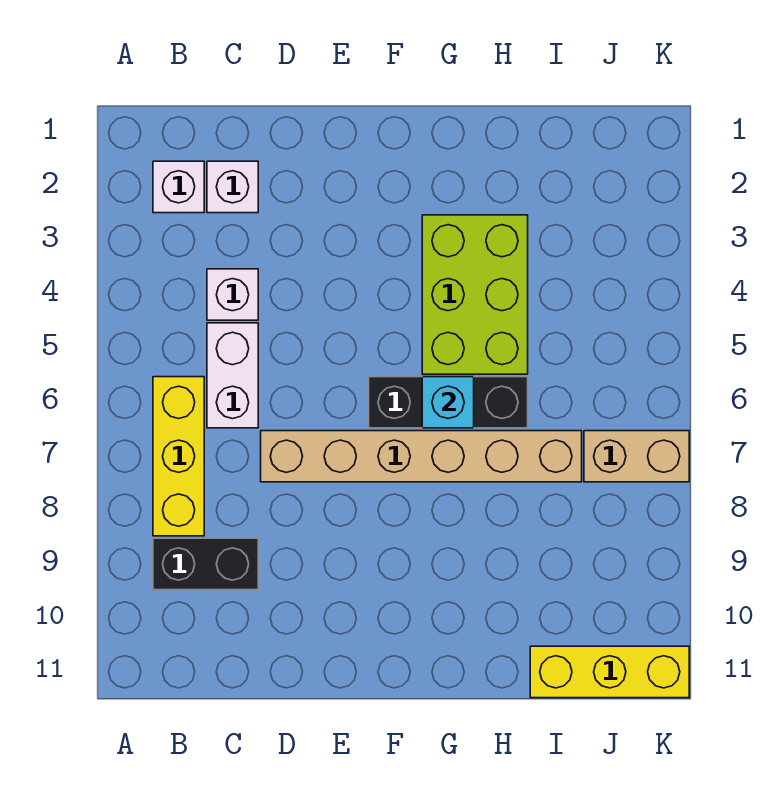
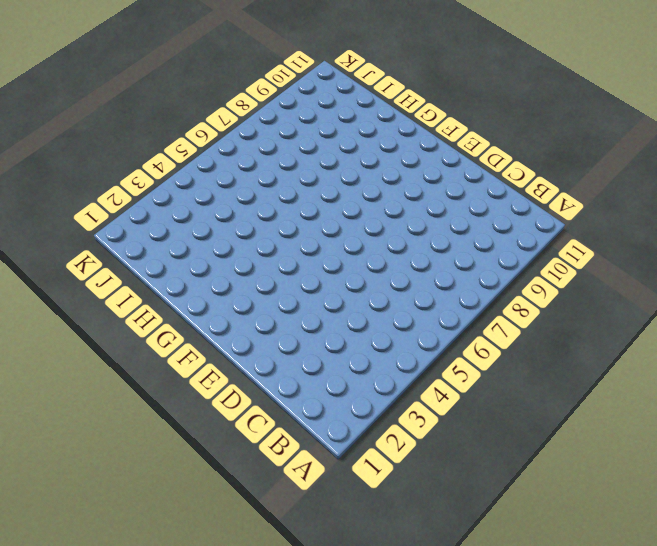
none -> white 1x1 brick [153,161,204,213]
none -> yellow 1x3 brick [153,377,204,536]
none -> black 1x2 brick [153,538,258,590]

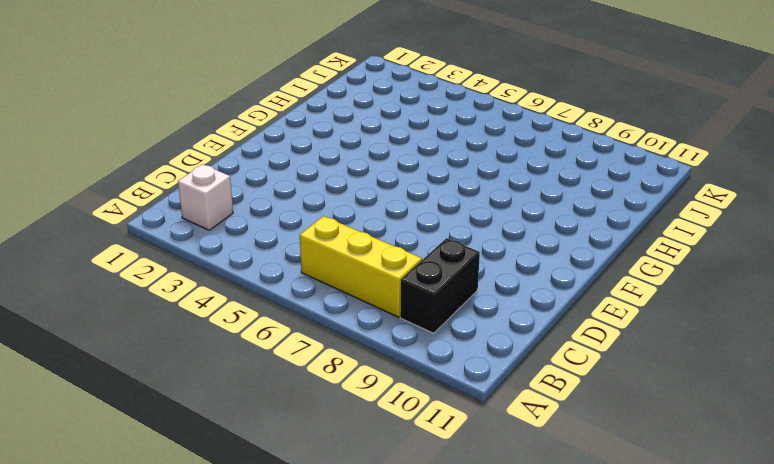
none -> white 1x1 brick [207,161,258,213]
none -> white 1x1 brick [207,269,258,320]
none -> white 1x2 brick [207,323,258,428]

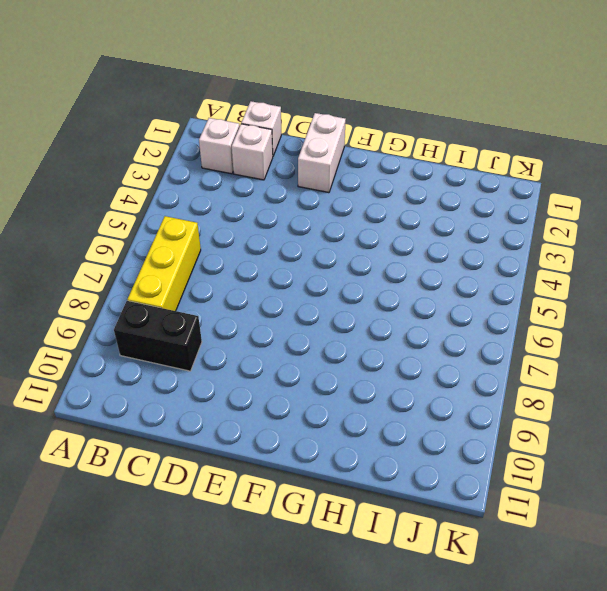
white 1x1 brick [241,101,281,156] -> white 1x1 brick moved to [207,269,258,320]
white 1x2 brick [298,113,346,193] -> white 1x2 brick moved to [207,323,258,428]
none -> tan 1x6 brick [261,431,582,482]
none -> black 1x3 brick [369,377,528,428]
none -> lime 2x3 brick [422,215,528,374]

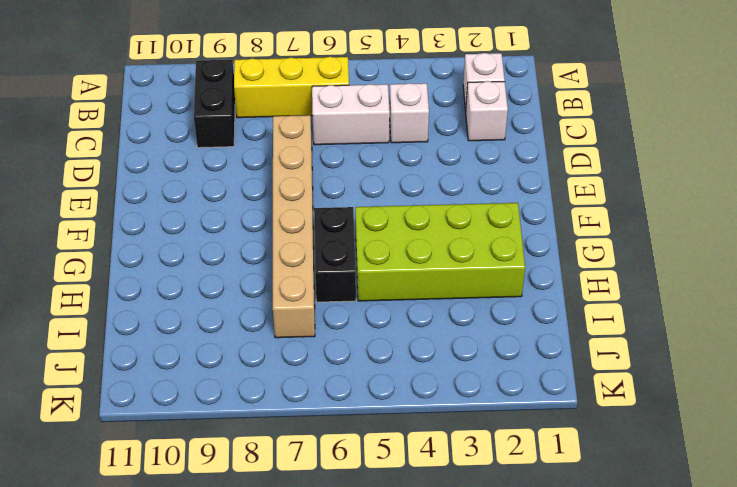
lime 2x4 brick [355,203,525,301] -> lime 2x3 brick [422,215,528,374]
black 1x2 brick [314,207,356,302] -> black 1x3 brick [369,377,528,428]
none -> yellow 1x3 brick [530,646,689,698]
none -> tan 1x2 brick [584,431,689,482]
none -> cyan 1x1 brick [422,377,474,428]

